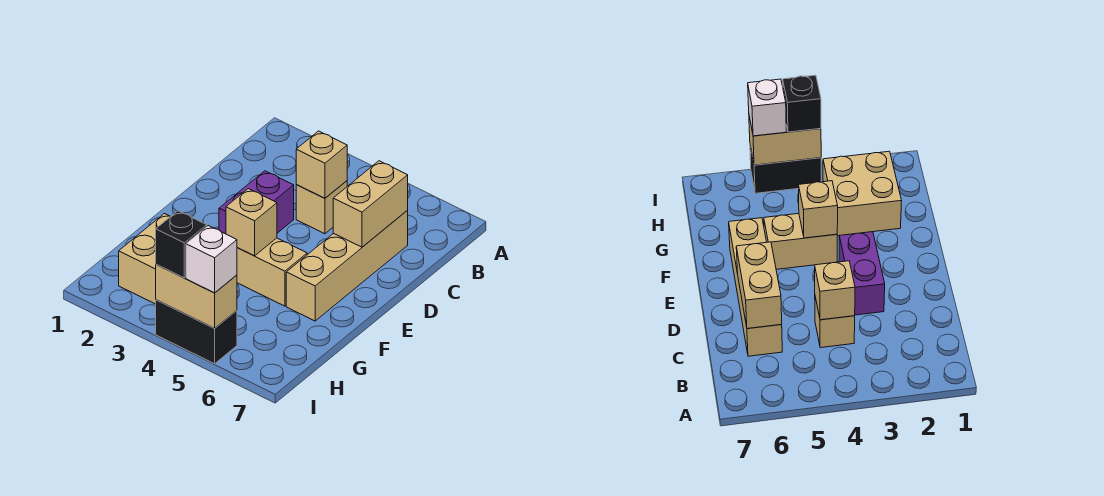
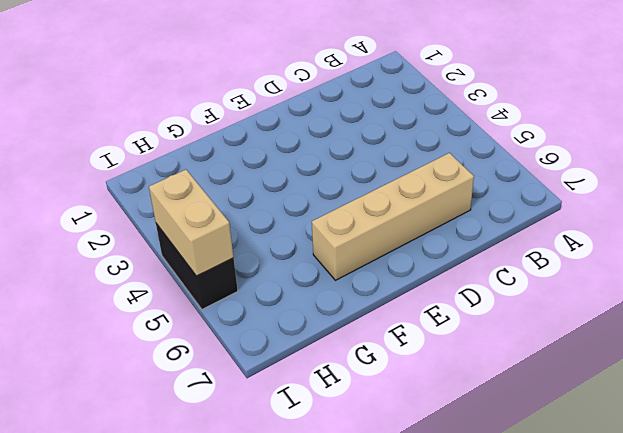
none -> tan 1x1 brick [296,181,347,234]
none -> purple 1x2 brick [219,171,294,234]
none -> tan 1x2 brick [237,238,307,306]

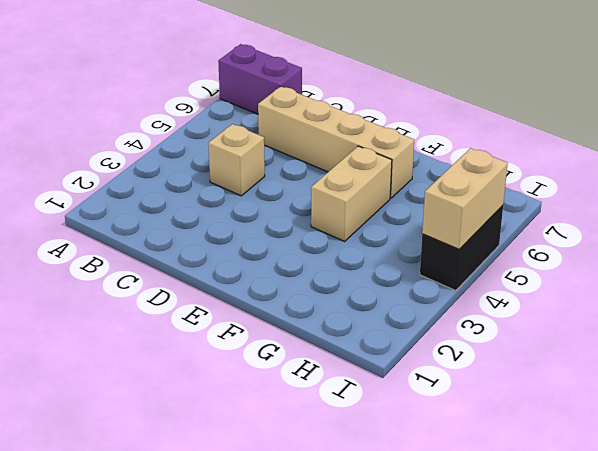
purple 1x2 brick [218,44,302,114] -> purple 1x2 brick moved to [219,171,294,234]
none -> tan 2x2 brick [119,214,170,304]
none -> tan 1x1 brick [296,131,347,198]
none -> tan 1x2 brick [333,161,408,247]

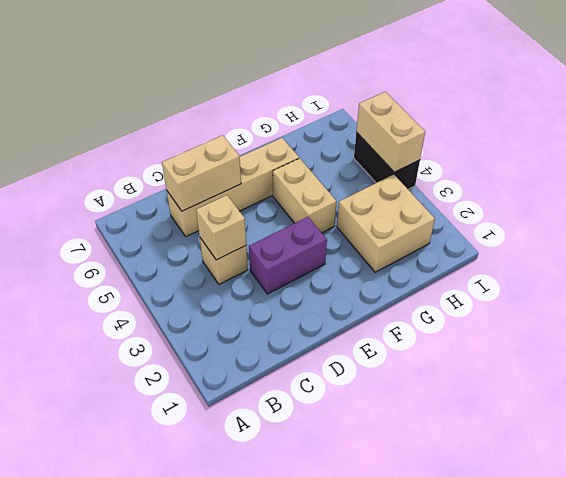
none -> tan 1x1 brick [226,189,277,256]
none -> black 1x1 brick [156,211,207,278]
none -> white 1x1 brick [186,226,237,293]

